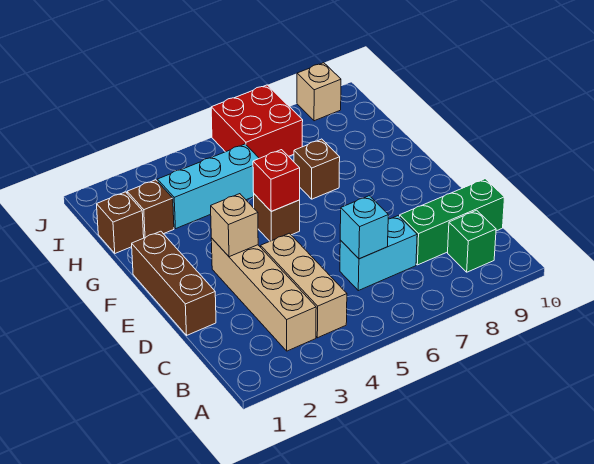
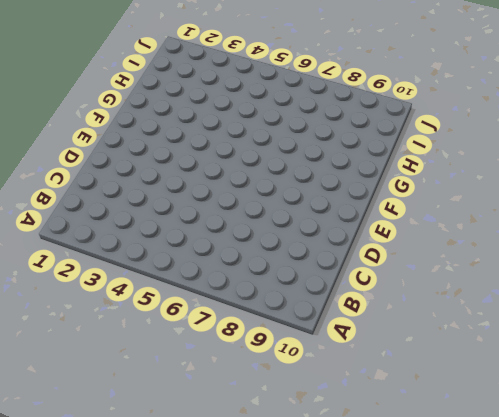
none -> tan 1x4 brick [211,238,316,351]
none -> tan 1x3 brick [261,233,347,338]
none -> green 1x1 brick [448,210,496,272]

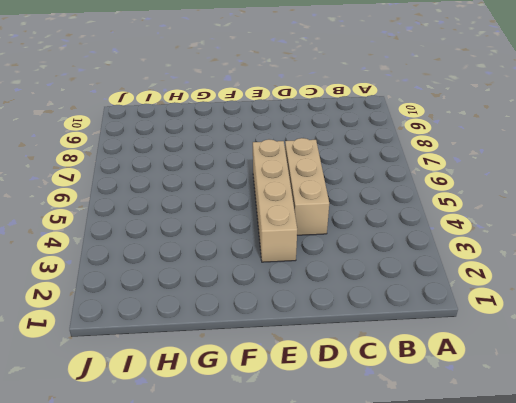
tan 1x3 brick [285,138,329,235] -> tan 1x3 brick turned to [261,233,347,338]
tan 1x4 brick [253,139,297,262] -> tan 1x4 brick turned to [211,238,316,351]
none -> green 1x1 brick [448,210,496,272]
none -> cyan 1x2 brick [340,216,417,291]
none -> green 1x3 brick [400,179,505,265]

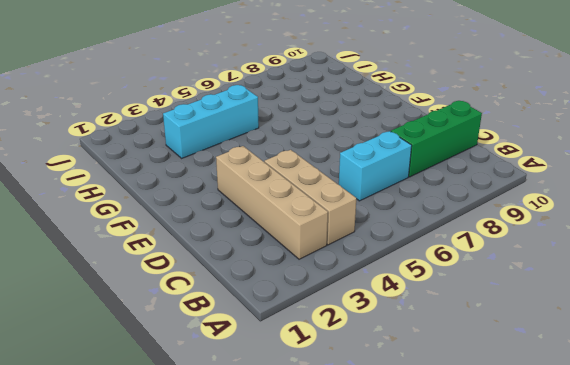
none -> green 1x1 brick [448,210,496,272]
none -> brown 1x3 brick [132,231,216,335]
none -> brown 1x1 brick [254,194,300,241]

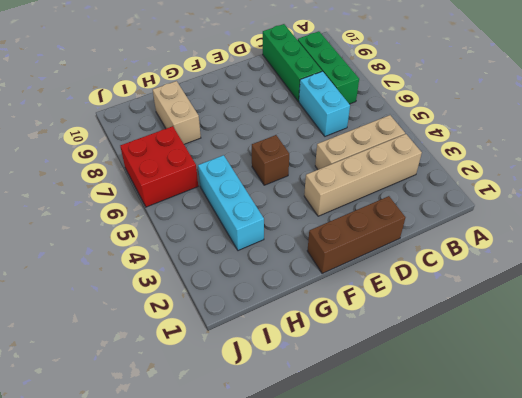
green 1x3 brick [298,31,359,104] -> green 1x1 brick [448,210,496,272]
tan 1x2 brick [153,81,201,144] -> none
none -> brown 1x1 brick [294,139,340,199]
none -> brown 1x1 brick [97,192,144,253]
none -> brown 1x1 brick [127,180,174,238]

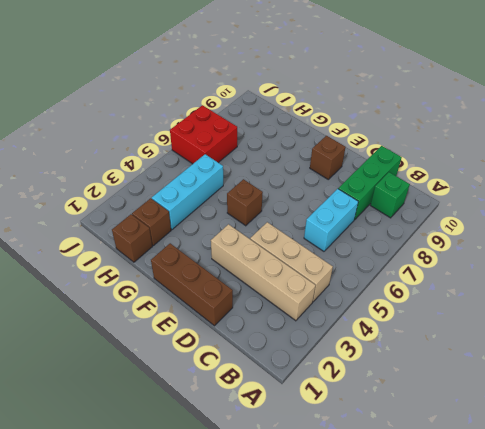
brown 1x1 brick [310,136,346,179] -> brown 1x1 brick moved to [294,139,340,199]
none -> tan 1x1 brick [297,63,341,121]
none -> cyan 1x1 brick [340,196,388,259]
none -> tan 1x1 brick [211,194,258,257]

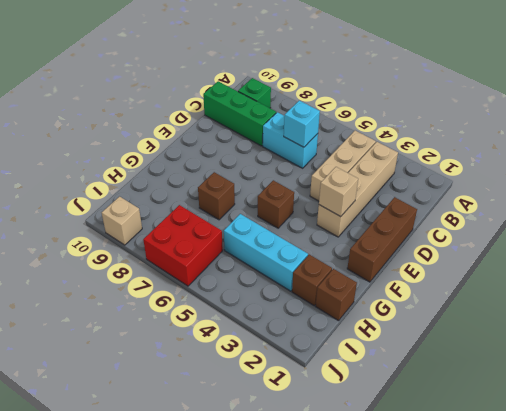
none -> red 1x1 brick [253,150,300,211]

